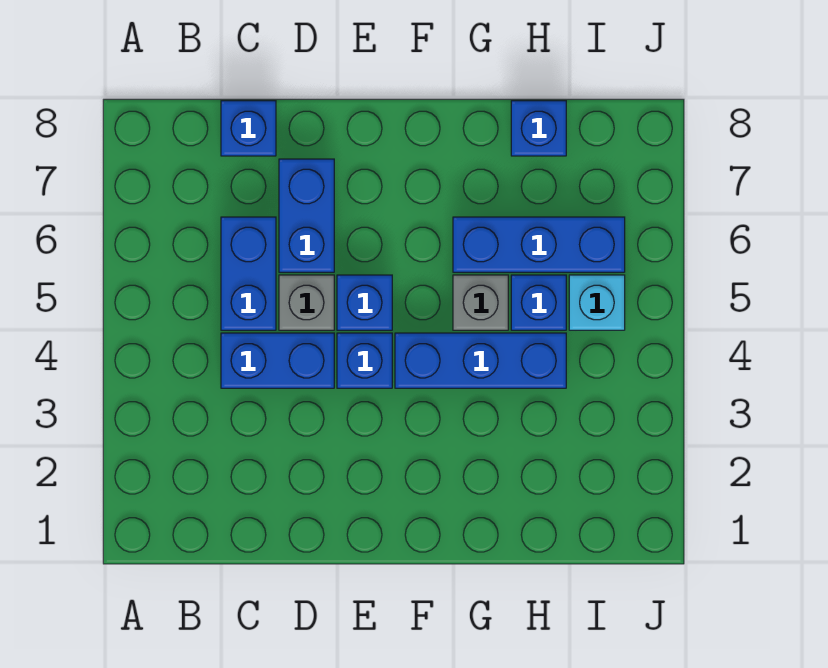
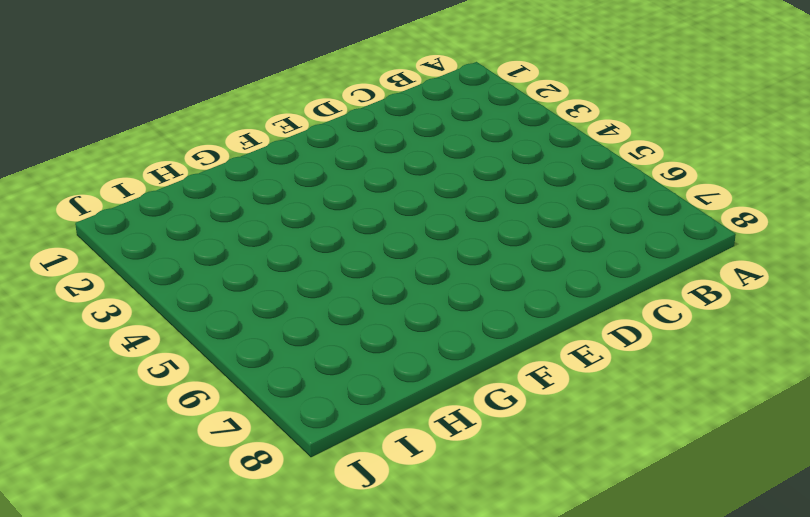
none -> blue 1x2 brick [221,333,334,388]
none -> blue 1x2 brick [221,217,276,330]
none -> blue 1x1 brick [221,101,276,156]

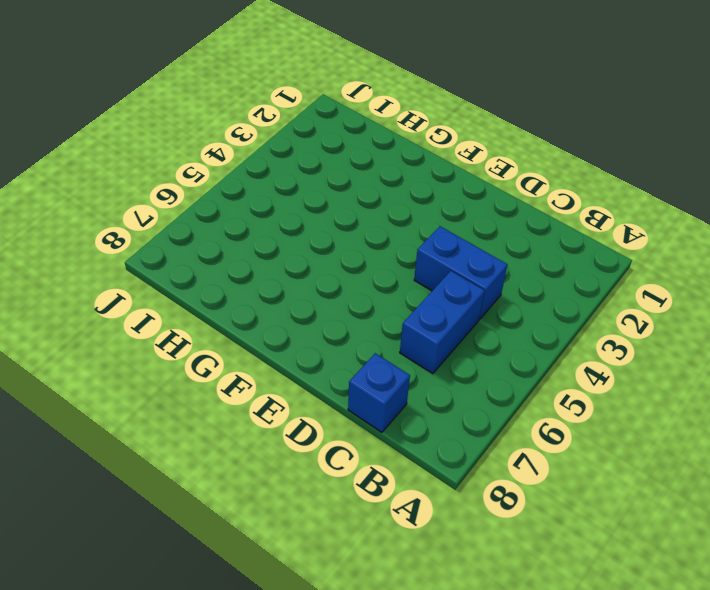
none -> grey 1x1 brick [279,275,334,330]
none -> blue 1x2 brick [279,159,334,272]
none -> blue 1x1 brick [337,333,392,388]

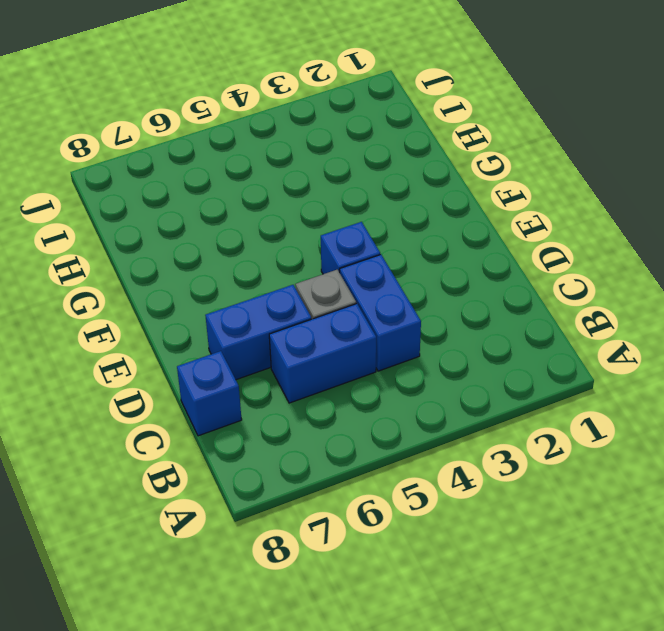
none -> blue 1x1 brick [337,275,392,330]
none -> blue 1x3 brick [395,333,566,388]
none -> grey 1x1 brick [453,275,508,330]

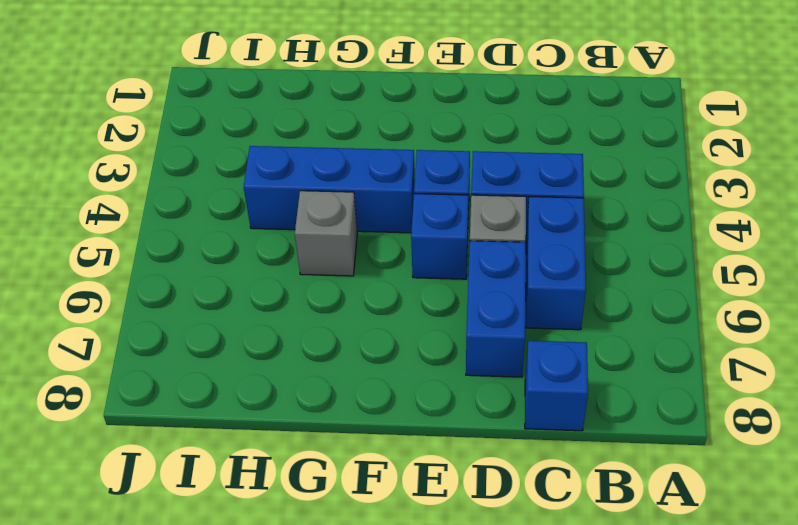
none -> blue 1x3 brick [453,217,625,272]
none -> blue 1x1 brick [511,275,566,330]
none -> blue 1x1 brick [511,101,566,156]

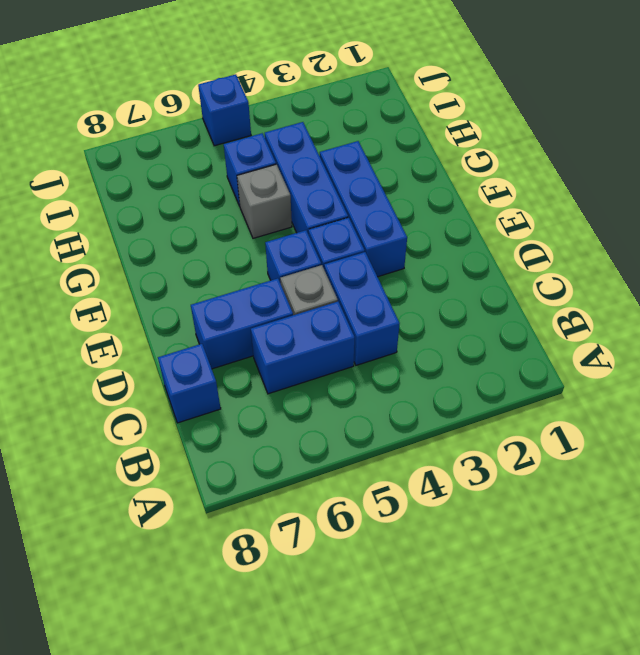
blue 1x3 brick [319,141,407,277] -> blue 1x3 brick moved to [453,217,625,272]
blue 1x1 brick [198,74,251,146] -> blue 1x1 brick moved to [511,101,566,156]
none -> cyan 1x1 brick [569,275,625,330]

